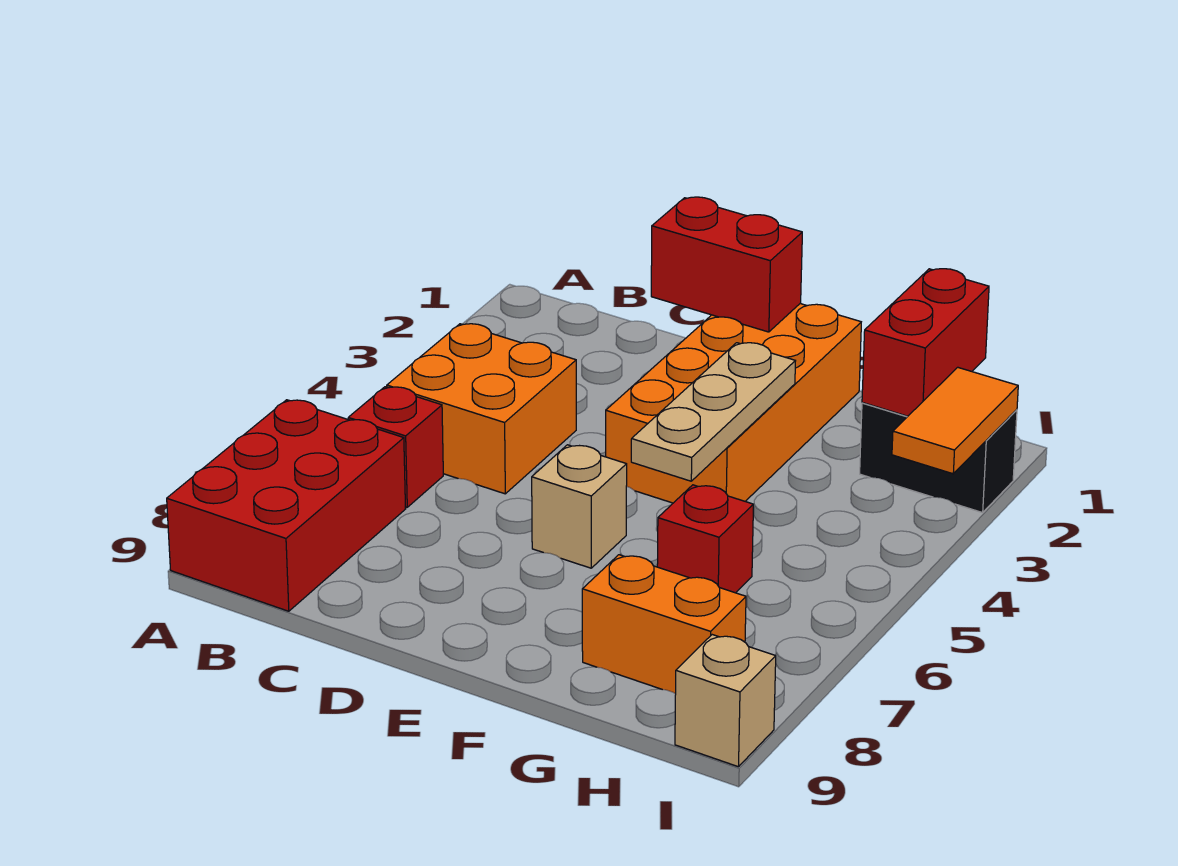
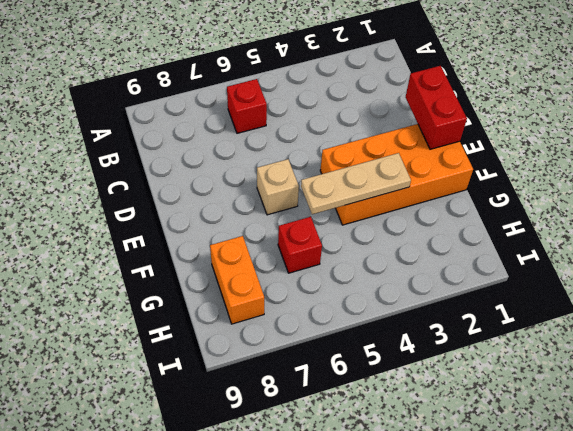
none -> red 2x3 brick [167,400,406,611]
none -> orange 2x2 brick [387,324,576,494]
none -> black 1x2 brick [860,403,1017,513]

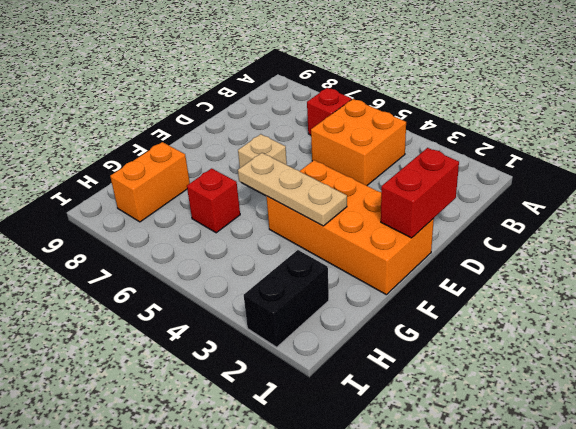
none -> red 2x3 brick [167,400,406,611]
none -> tan 1x1 brick [675,635,776,767]
none -> red 1x2 brick [862,269,989,416]

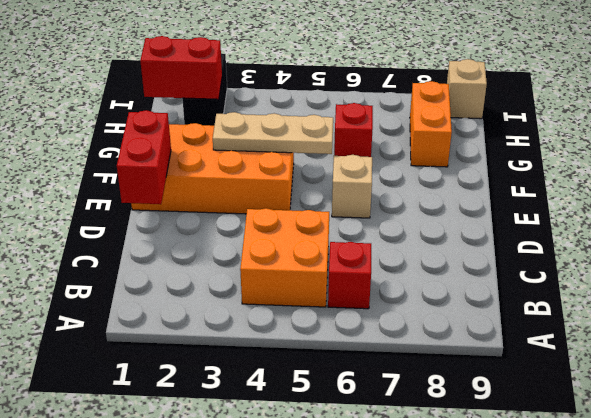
none -> red 2x3 brick [167,400,406,611]
none -> orange 1x2 tile [892,367,1018,474]

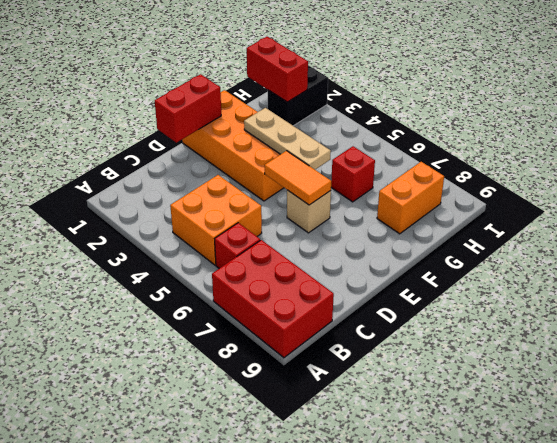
orange 1x2 tile [265,151,331,205] -> orange 1x2 tile moved to [892,367,1018,474]
none -> tan 1x1 brick [675,635,776,767]

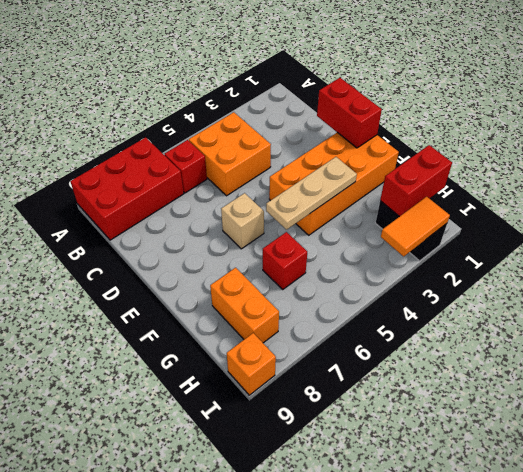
orange 1x1 brick [227,333,276,395] -> tan 1x1 brick [675,635,776,767]

